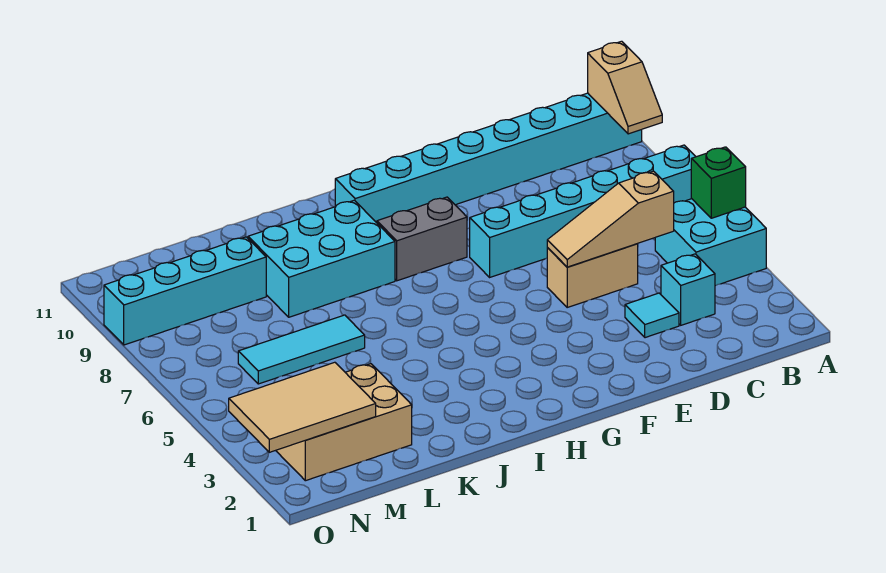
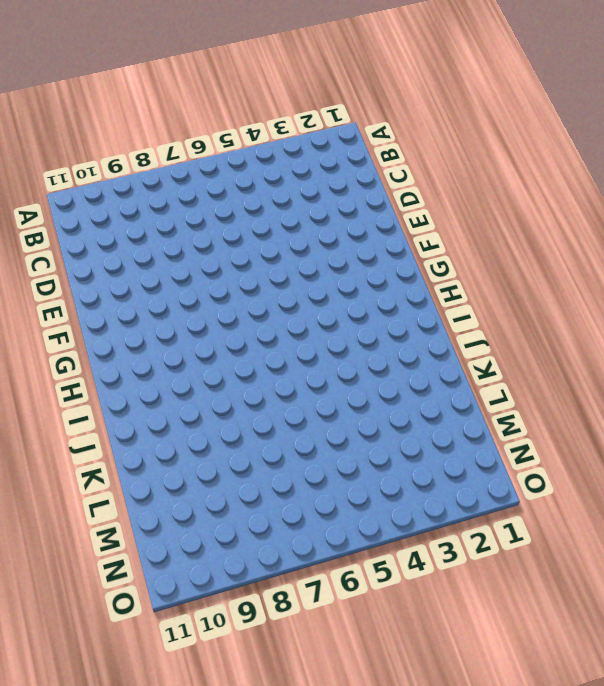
none -> cyan 2x2 brick [655,199,766,286]
none -> cyan 1x6 brick [470,145,696,277]
none -> cyan 1x8 brick [335,93,642,223]

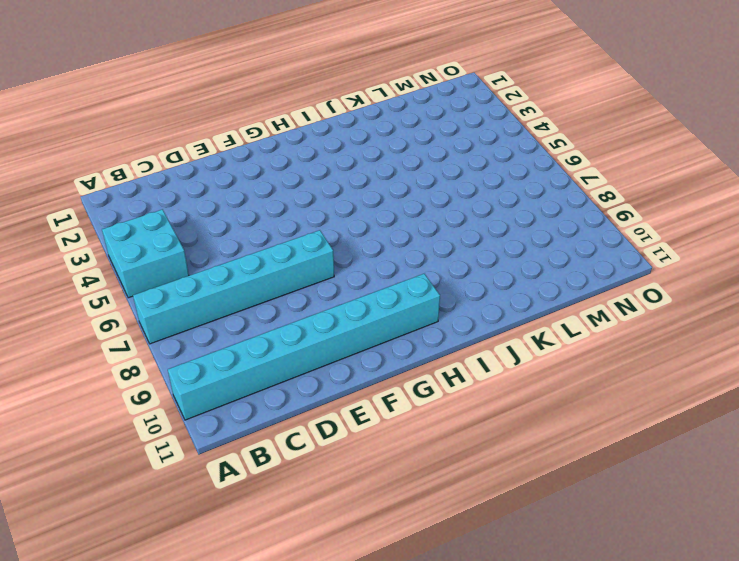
none -> cyan 1x1 brick [661,254,715,325]
none -> cyan 1x1 tile [625,293,679,338]
none -> tan 1x2 brick [547,244,638,307]

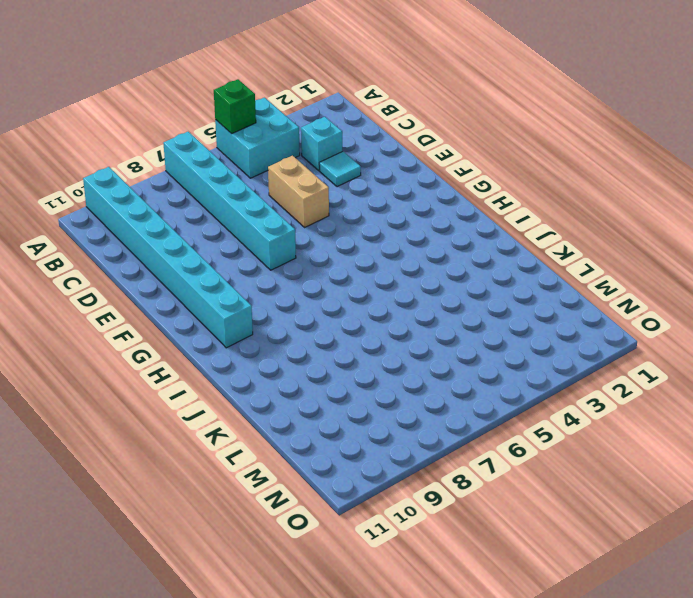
none -> grey 1x2 brick [377,197,467,281]
none -> cyan 2x3 brick [248,200,395,317]
none -> cyan 1x3 tile [238,315,365,384]

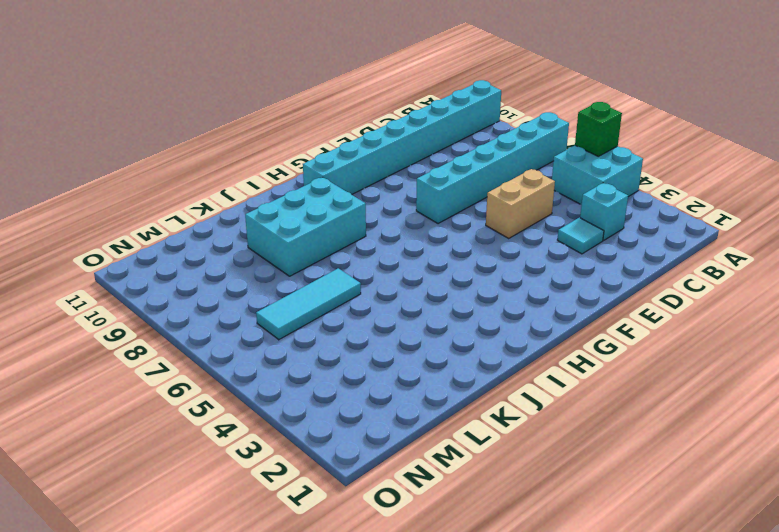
none -> grey 1x2 brick [377,197,467,281]
none -> tan 2x3 brick [276,364,412,481]
none -> cyan 1x4 brick [104,237,266,345]

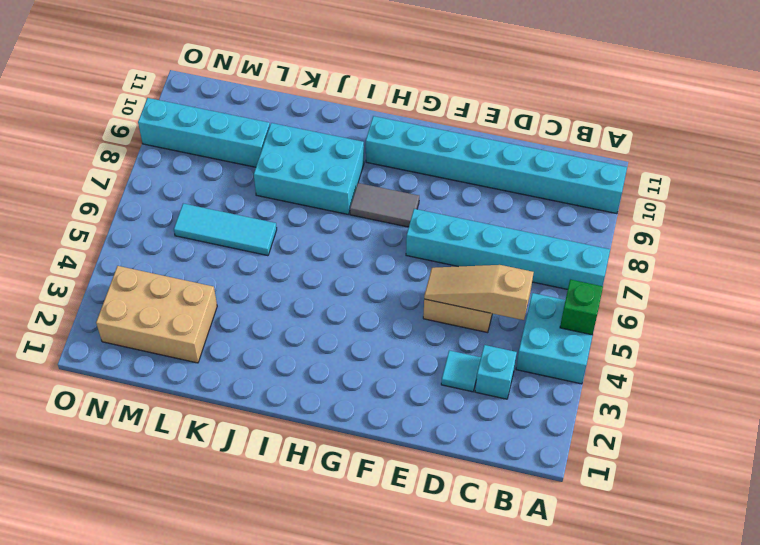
grey 1x2 tile [350,183,419,227] -> grey 1x2 brick [377,197,467,281]
none -> tan 1x2 slope [588,41,662,134]
none -> tan 2x3 tile [229,362,376,452]

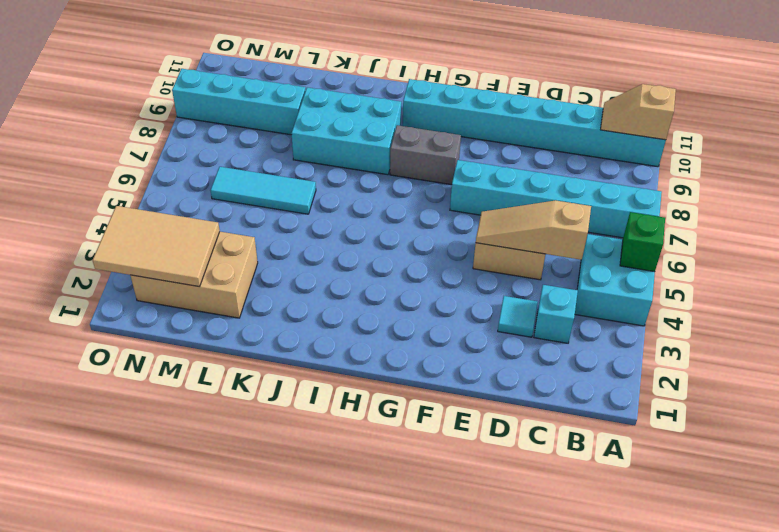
tan 1x2 slope [601,84,676,140] -> tan 1x2 slope turned to [588,41,662,134]

